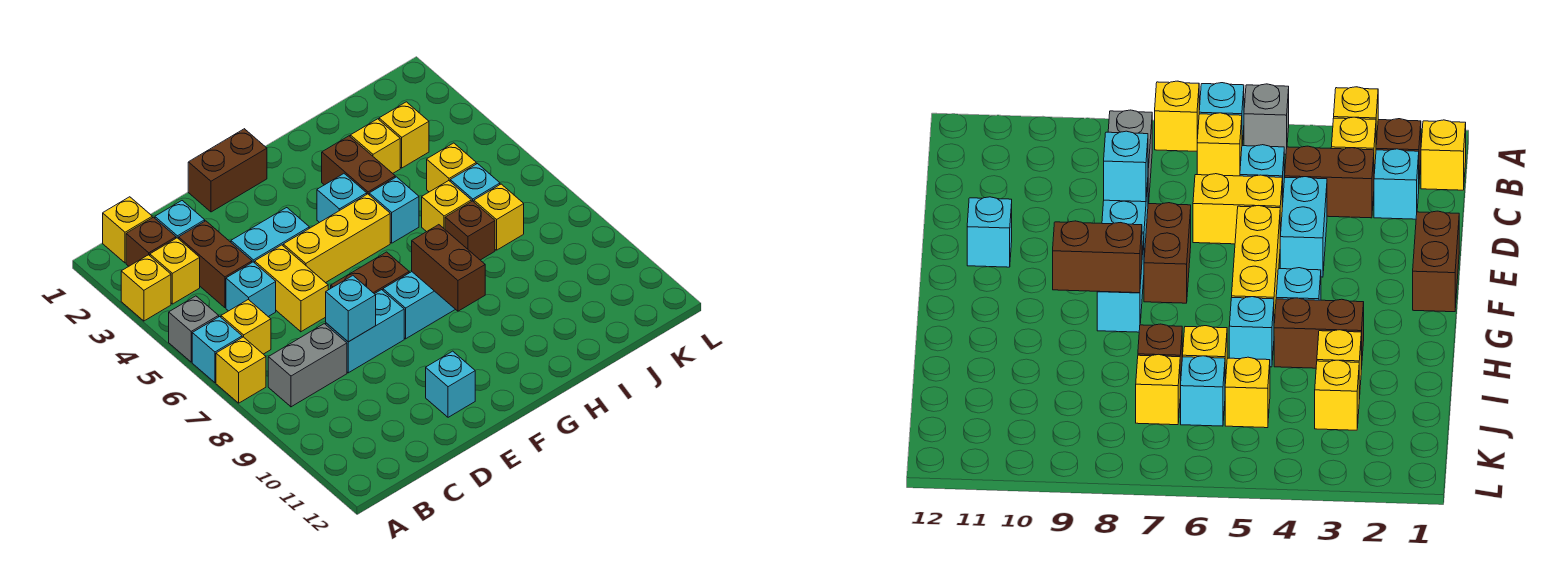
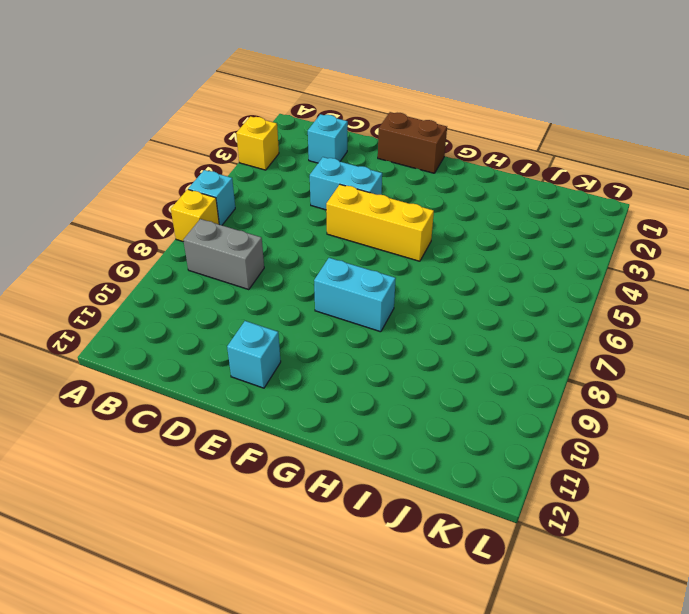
none -> grey 1x1 brick [169,296,219,362]
none -> yellow 1x1 brick [103,197,152,263]
none -> brown 1x1 brick [126,217,176,266]
none -> yellow 1x1 brick [150,238,200,304]

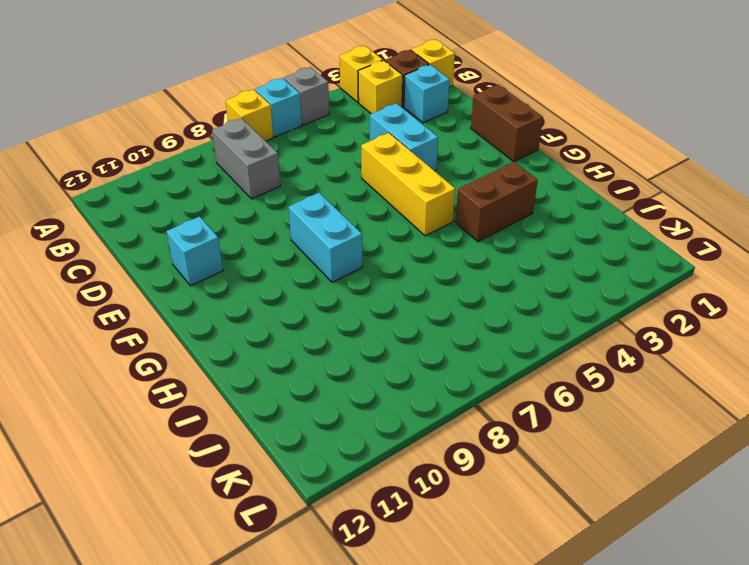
none -> yellow 1x1 brick [221,299,271,354]
none -> brown 1x2 brick [179,221,252,308]
none -> cyan 1x1 brick [226,262,276,317]
none -> yellow 1x2 brick [255,245,328,332]

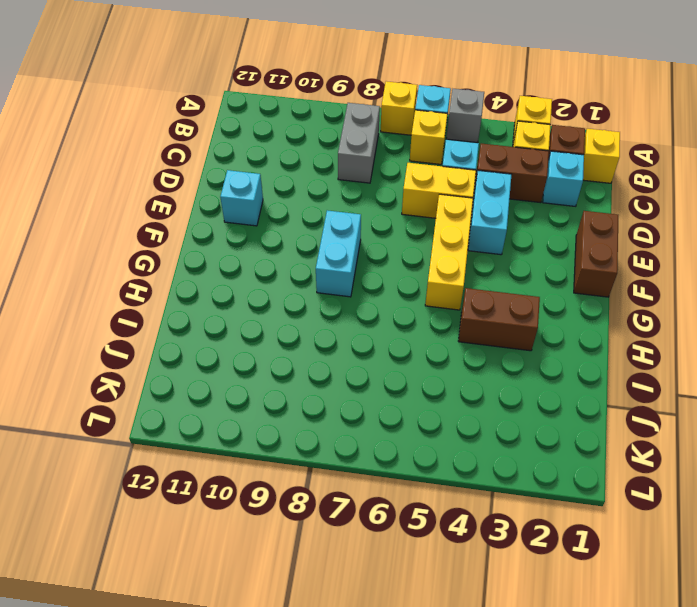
none -> cyan 1x2 brick [326,290,404,373]
none -> brown 1x2 brick [331,252,409,294]
none -> cyan 1x1 brick [317,174,367,223]
none -> cyan 1x1 brick [369,177,419,243]

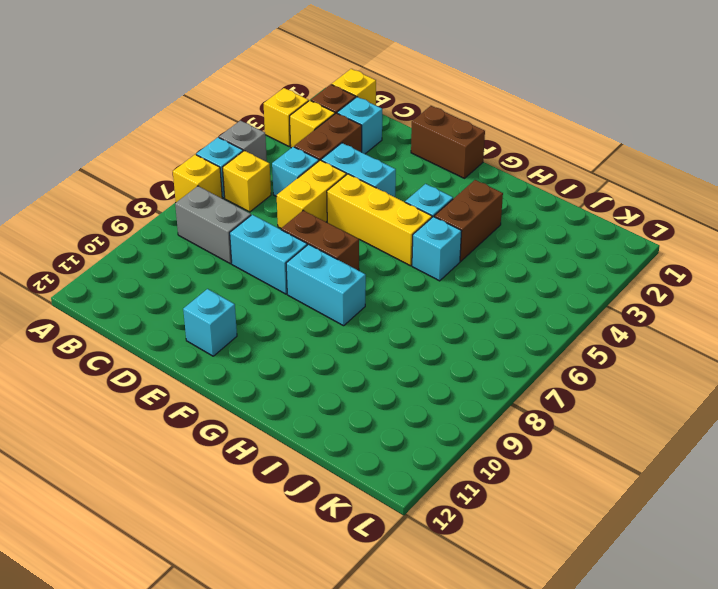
none -> yellow 1x1 brick [350,119,400,173]
none -> yellow 1x1 brick [422,181,471,232]
none -> brown 1x1 brick [445,201,495,260]
none -> yellow 1x1 brick [379,102,429,168]

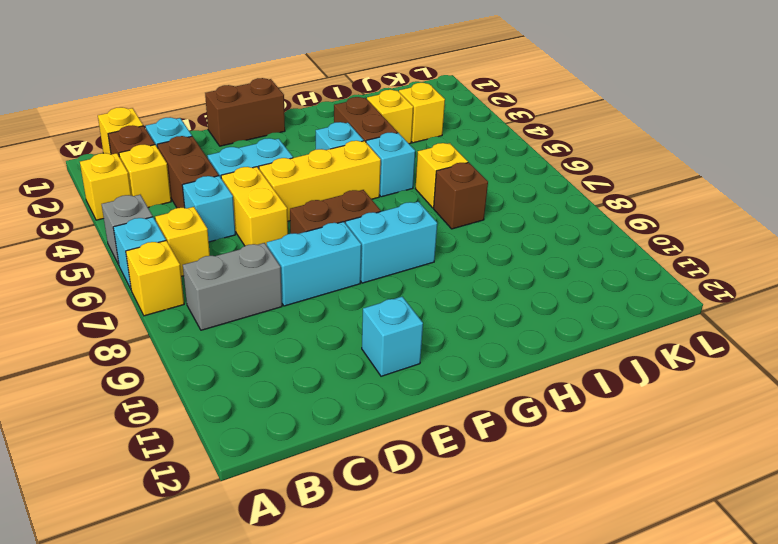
none -> yellow 1x1 brick [427,143,476,192]
none -> cyan 1x1 brick [450,164,500,202]
none -> yellow 1x1 brick [474,184,524,250]
none -> cyan 1x1 brick [326,276,376,342]

